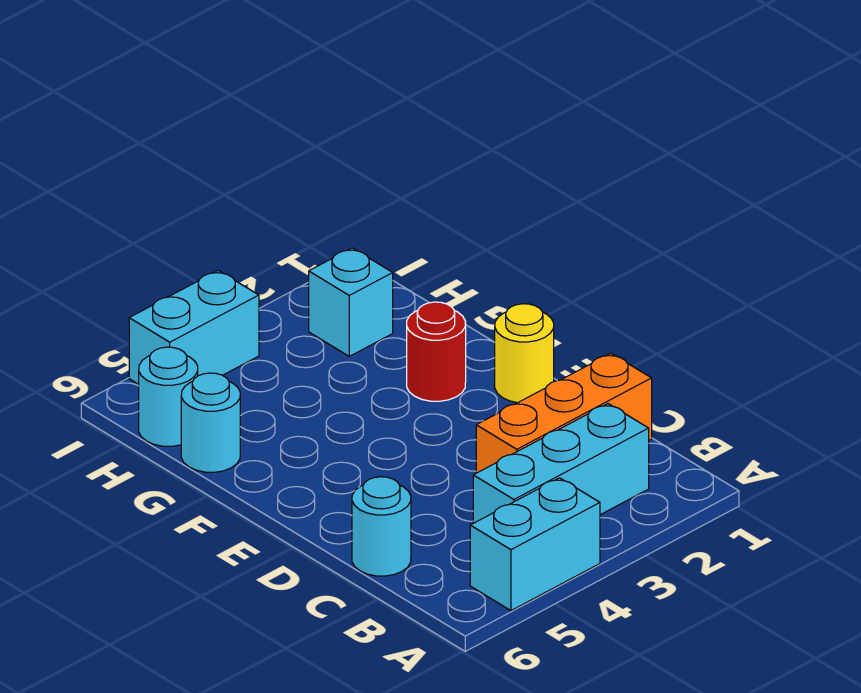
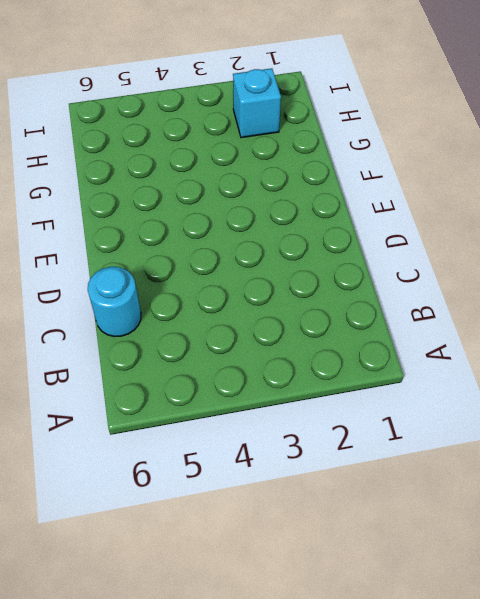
none -> cyan 1x2 brick [470,478,600,611]
none -> cyan 1x3 brick [473,404,649,523]

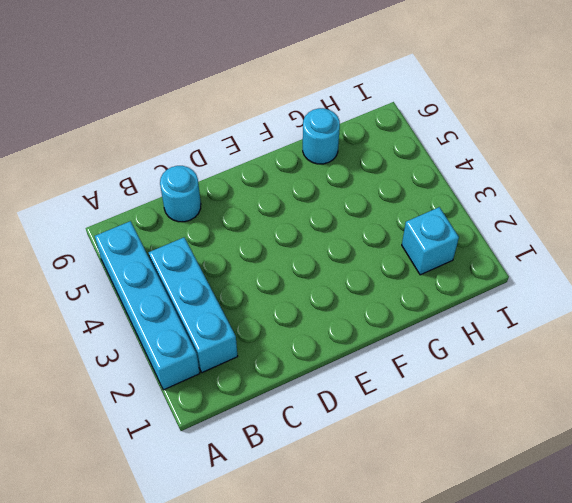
cyan 1x4 brick [95,221,200,390] -> cyan 1x2 brick [470,478,600,611]
none -> orange 1x3 brick [476,353,652,473]
none -> yellow 1x1 round brick [494,304,554,403]

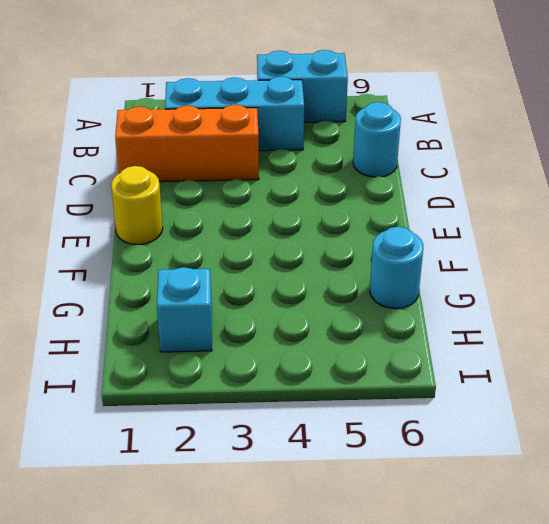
none -> red 1x1 round brick [407,302,466,401]
none -> cyan 1x1 round brick [139,347,198,446]

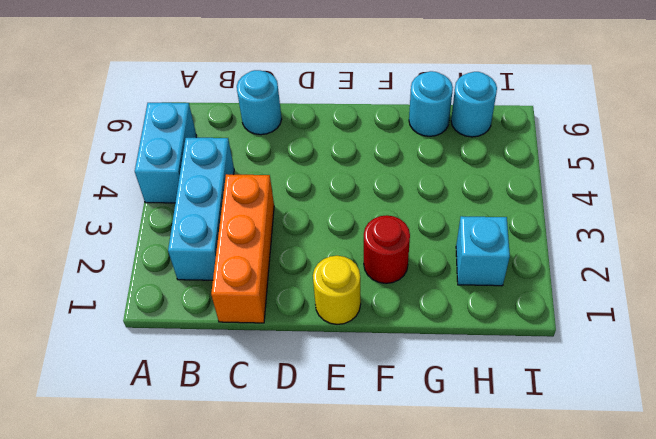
none -> cyan 1x2 brick [129,271,259,384]

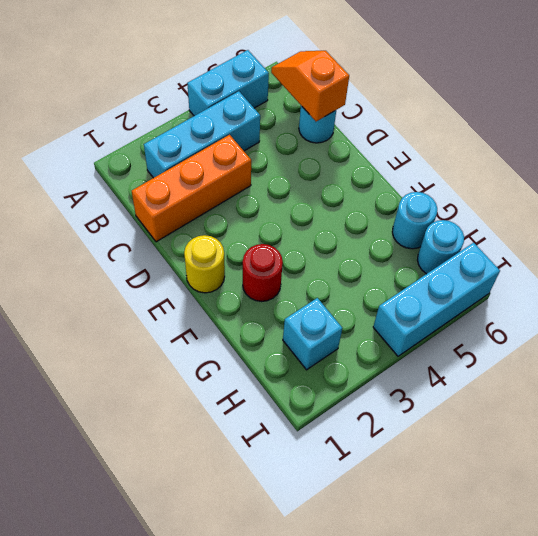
orange 1x2 slope [271,51,349,121] -> none
cyan 1x3 brick [373,243,500,356] -> cyan 1x2 brick [129,271,259,384]

